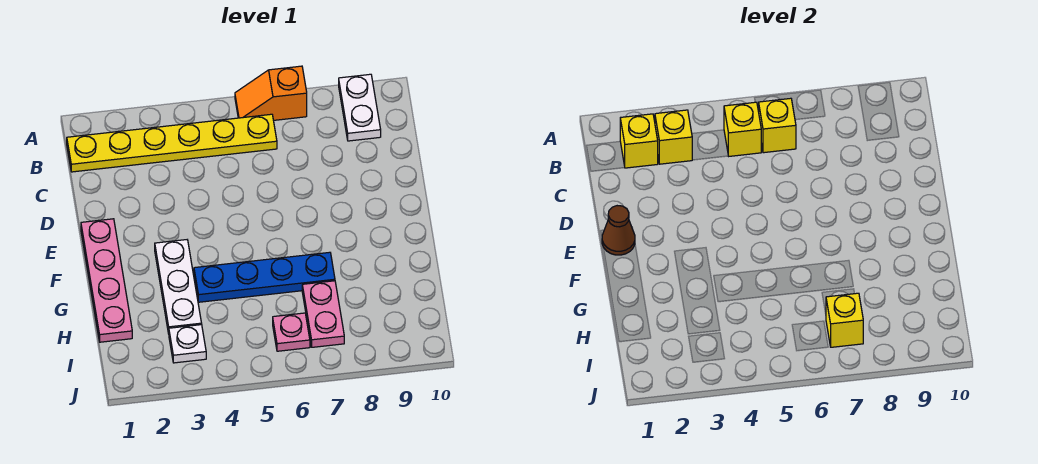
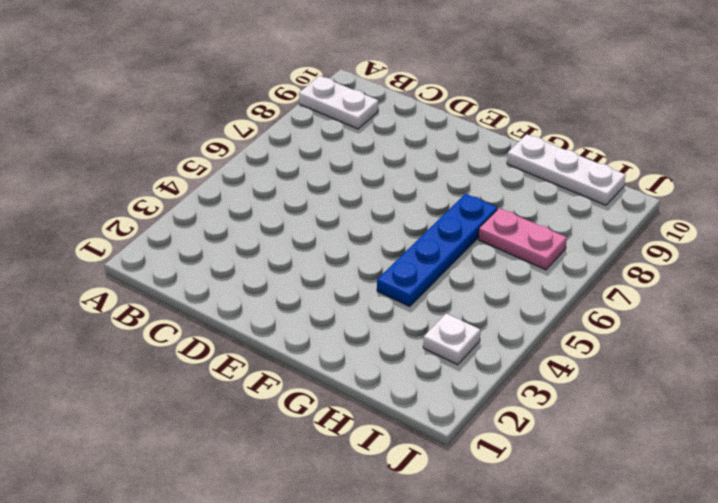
white 1x3 plate [507,134,625,205] -> white 1x3 plate moved to [155,240,202,334]
none -> orange 1x2 slope [235,66,307,120]
none -> yellow 1x6 plate [67,114,277,172]
none -> pink 1x4 plate [81,219,132,342]

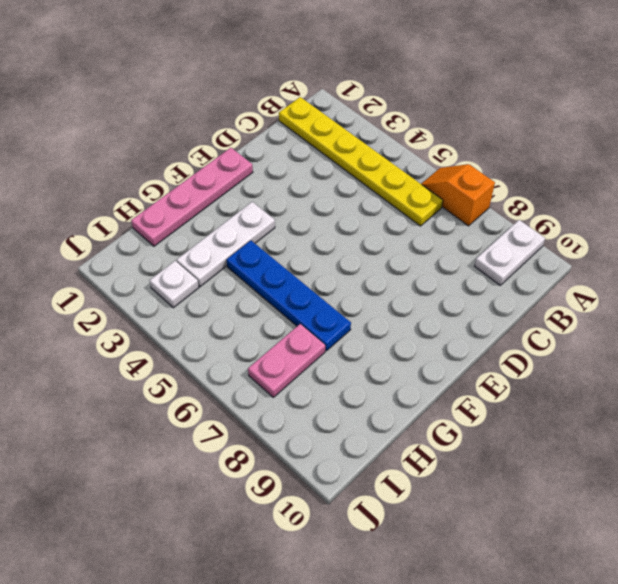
none -> pink 1x1 plate [273,313,310,351]
none -> yellow 1x1 brick [620,114,658,168]
none -> yellow 1x1 brick [655,110,692,164]

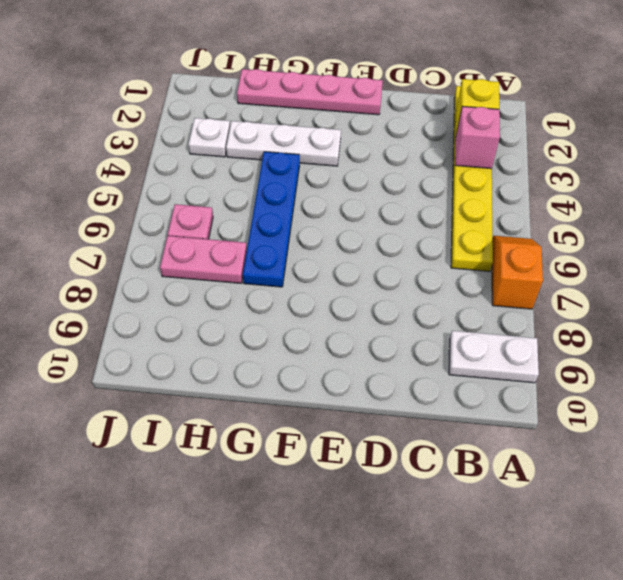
pink 1x1 brick [455,106,500,169] -> yellow 1x1 brick [655,110,692,164]
none -> yellow 1x1 brick [724,102,761,156]
none -> yellow 1x1 brick [759,98,796,153]
none -> brown 1x1 cone [602,206,635,255]

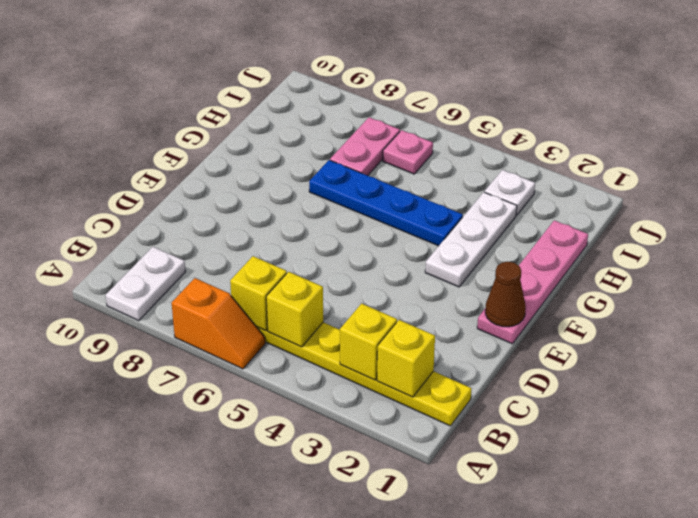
none -> yellow 1x1 brick [826,293,863,347]

